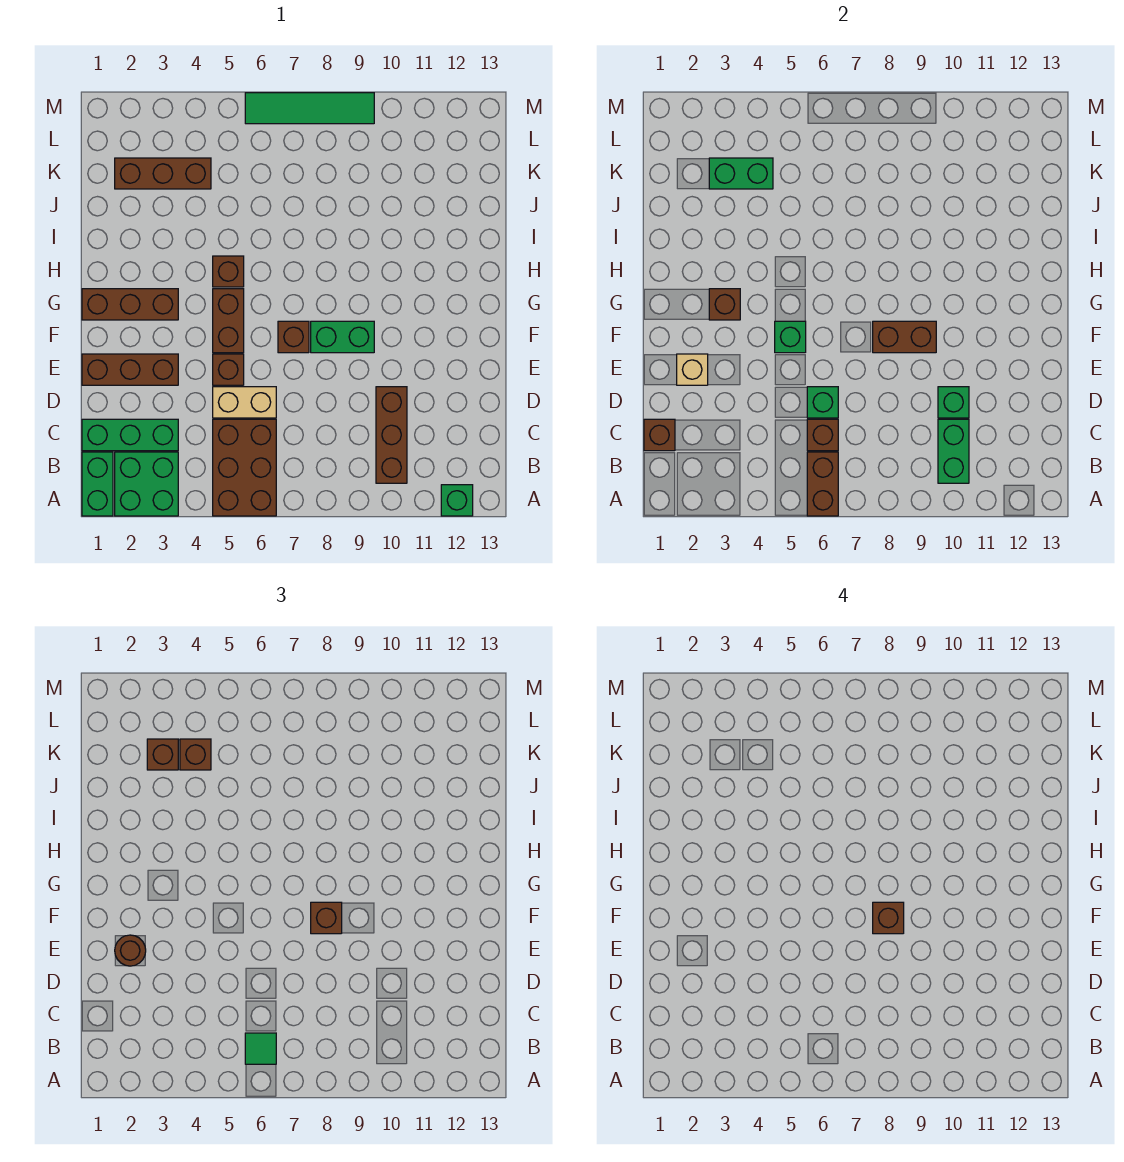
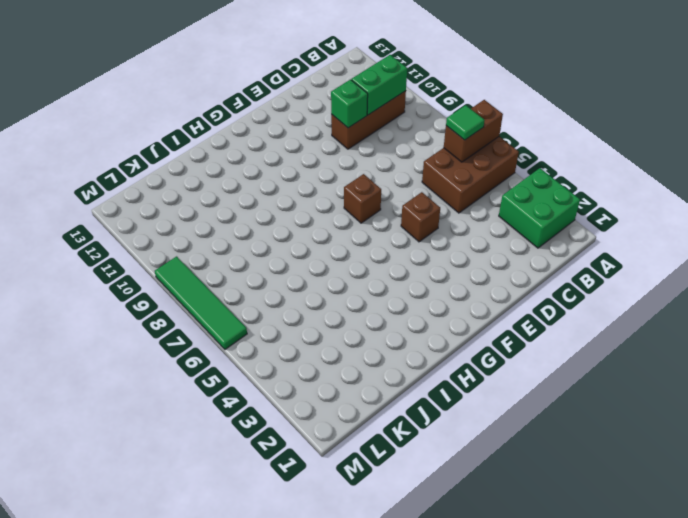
none -> green 1x2 brick [82,452,113,516]
none -> green 1x1 brick [441,485,473,516]
none -> green 1x3 brick [82,419,178,451]
none -> tan 1x2 brick [213,387,276,418]

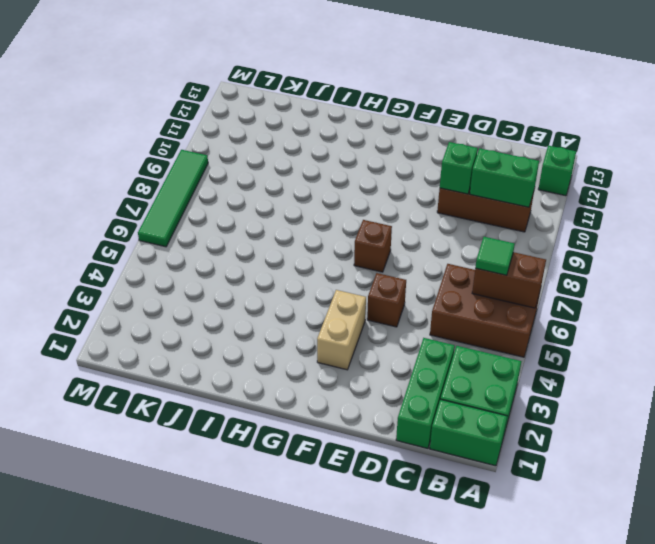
tan 1x2 brick [317,290,366,370] -> tan 1x2 brick moved to [213,387,276,418]
none -> brown 1x3 brick [82,354,178,385]
none -> brown 1x2 brick [213,289,244,353]
none -> green 1x2 brick [311,321,374,353]
none -> brown 1x3 brick [82,289,178,320]

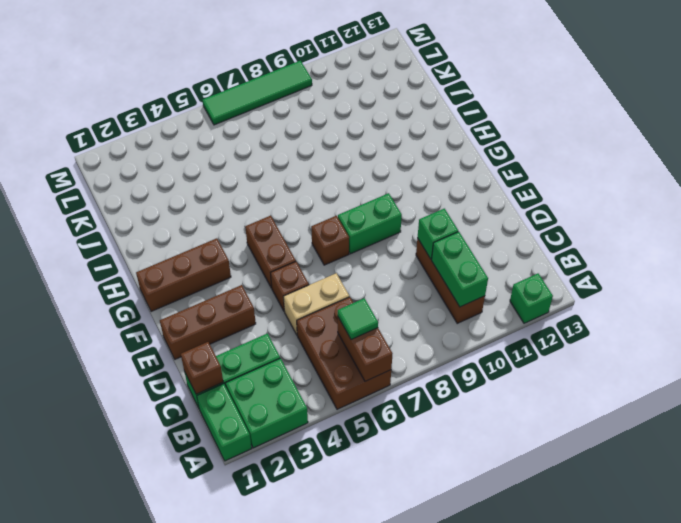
none -> brown 1x1 brick [213,256,244,287]
none -> brown 1x3 brick [115,158,211,189]
none -> brown 1x1 brick [807,419,838,451]
none -> green 1x1 brick [807,387,838,418]

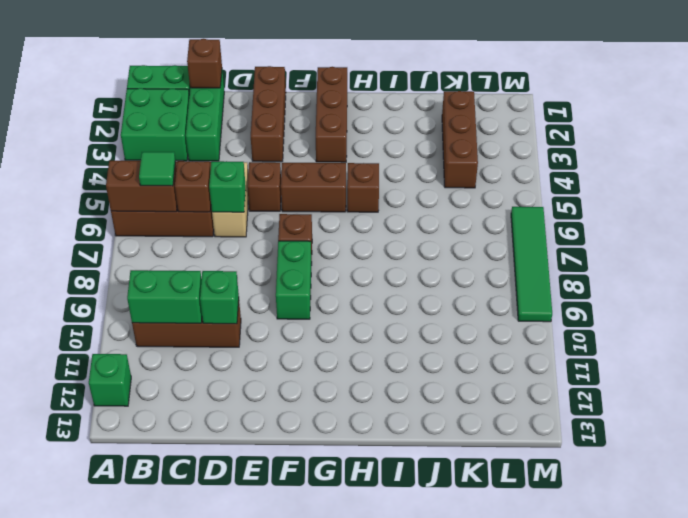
none -> tan 1x1 brick [677,354,708,385]
none -> green 1x1 brick [775,321,806,353]
none -> brown 1x2 brick [873,321,936,353]
none -> brown 1x1 brick [709,289,740,320]

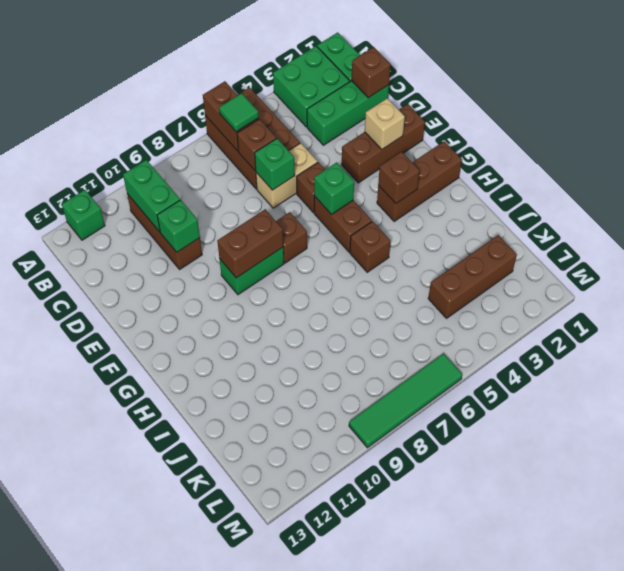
none -> green 1x2 brick [709,158,773,189]
none -> brown 1x1 round brick [115,935,146,966]
none -> brown 1x1 brick [311,902,342,934]
none -> brown 1x1 brick [147,739,178,770]

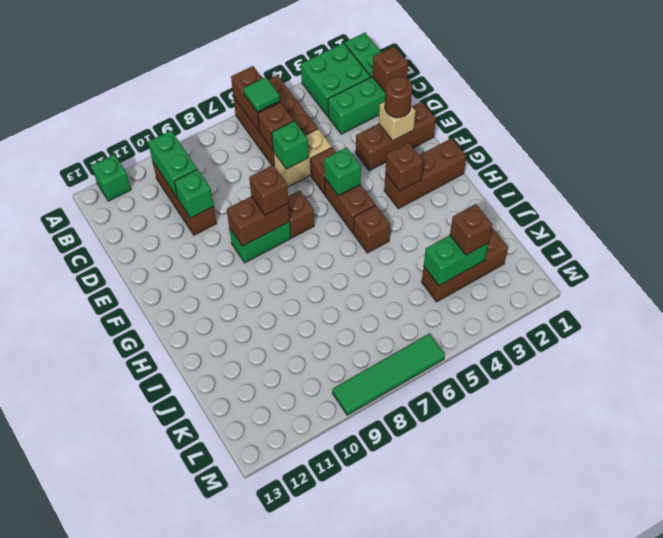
none -> brown 1x1 brick [180,739,211,770]
none -> brown 1x1 brick [873,902,904,934]

